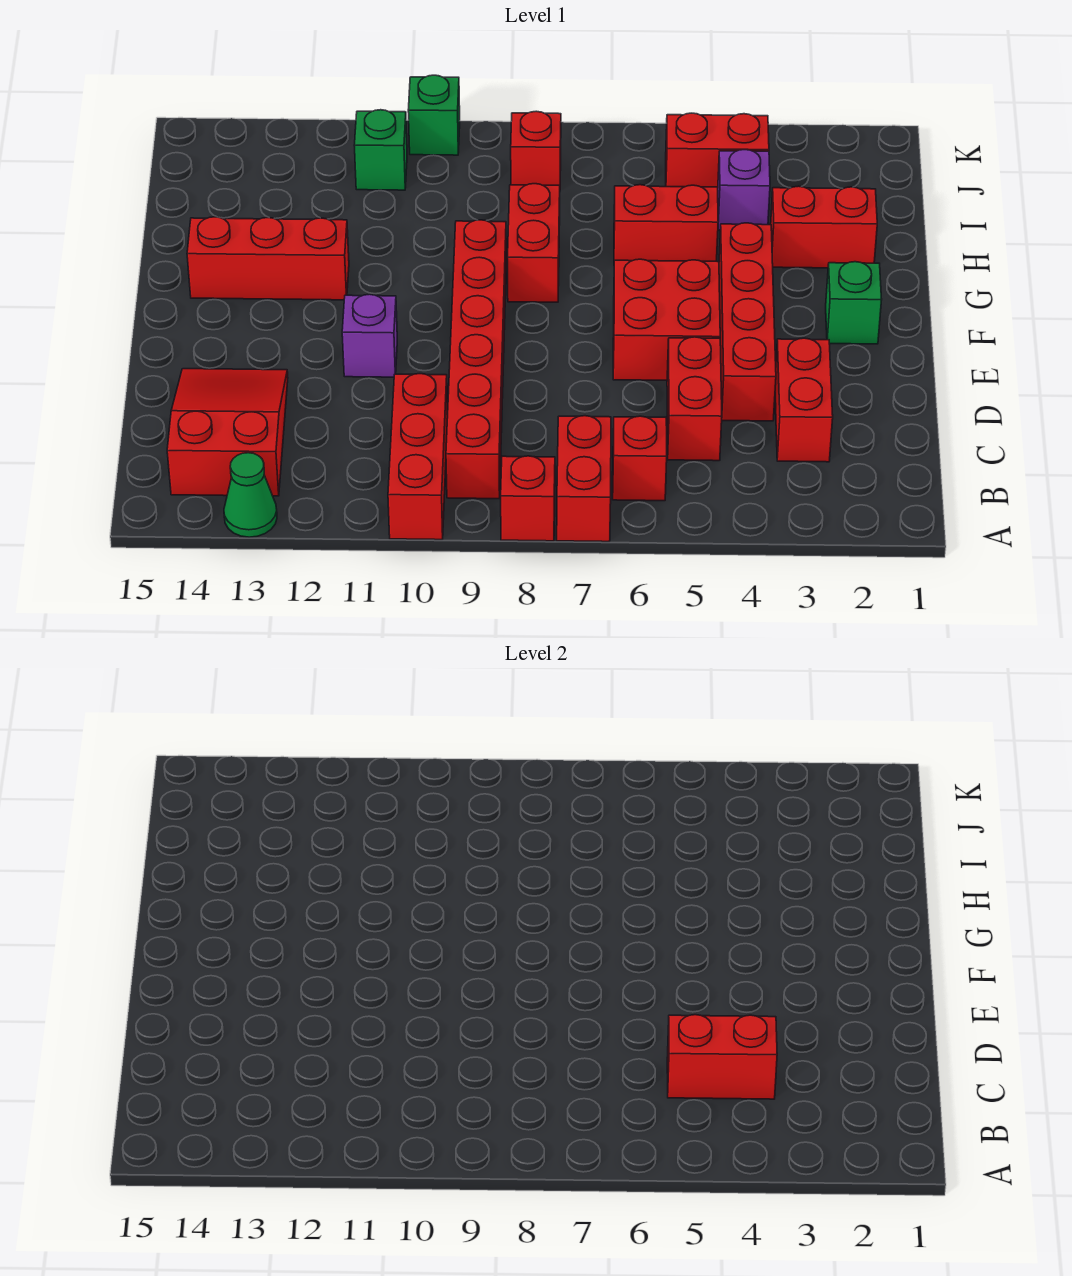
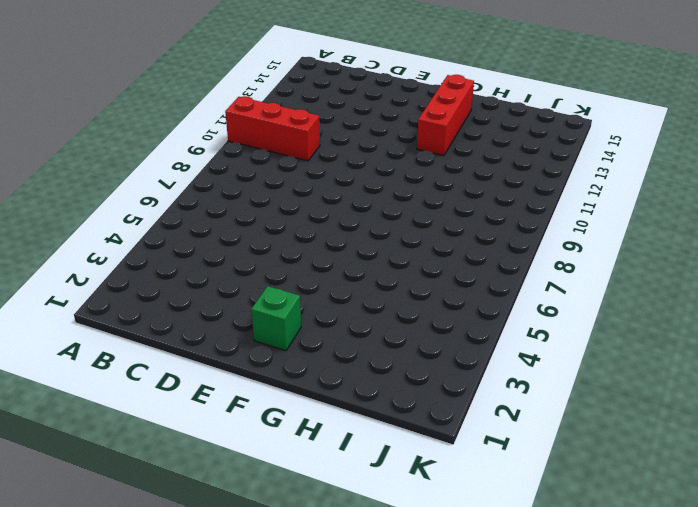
none -> red 1x2 brick [557,416,611,542]
none -> red 1x1 brick [501,456,555,541]
none -> green 1x1 cone [224,453,277,537]

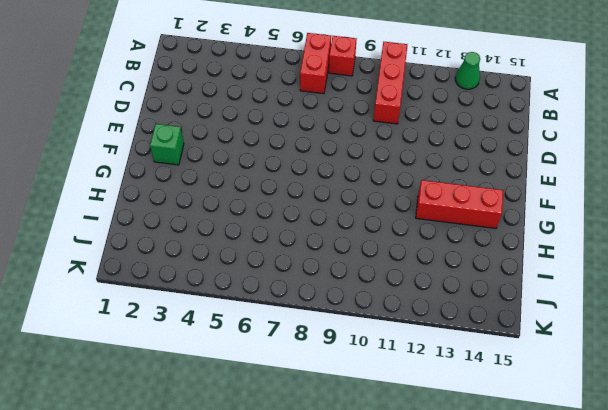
none -> red 1x1 brick [613,416,667,501]
none -> red 1x6 brick [446,220,506,499]
none -> red 2x3 slope [167,369,288,496]

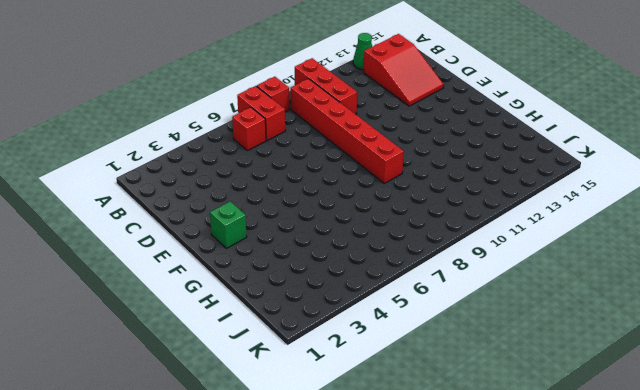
none -> red 1x2 brick [775,338,833,462]
none -> red 1x2 brick [667,337,722,461]
none -> red 1x4 brick [719,223,776,421]

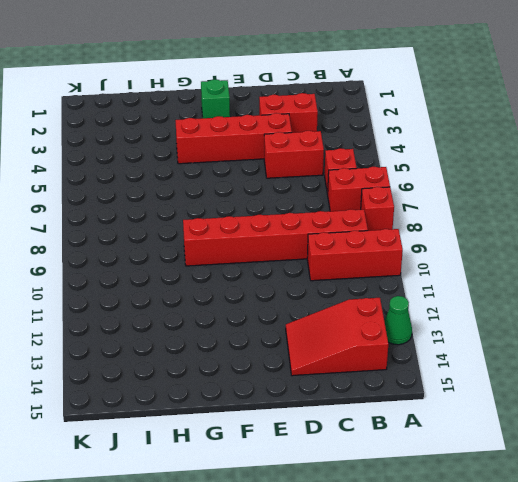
none -> red 2x2 brick [613,259,720,380]
none -> purple 1x1 brick [342,294,397,377]
none -> red 1x2 brick [508,184,560,302]

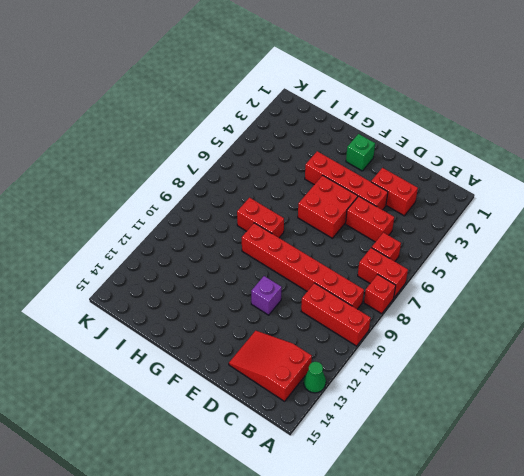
none -> red 1x3 brick [187,217,349,300]
none -> red 1x2 brick [771,186,877,268]
none -> red 1x2 brick [614,185,718,261]

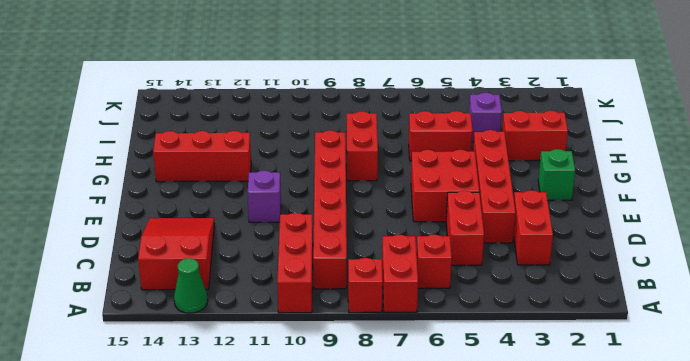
none -> red 1x2 brick [666,113,769,187]
none -> red 1x1 brick [511,111,561,186]
none -> green 1x1 brick [354,110,407,190]

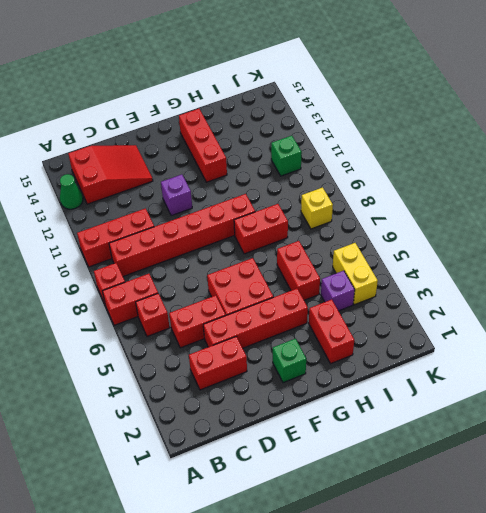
yellow 1x2 brick [333,243,378,305] -> red 1x2 brick [666,113,769,187]
yellow 1x1 brick [301,187,333,229] -> red 1x1 brick [511,111,561,186]
none -> green 1x1 brick [408,75,460,155]
none -> red 1x2 brick [667,1015,777,1099]

